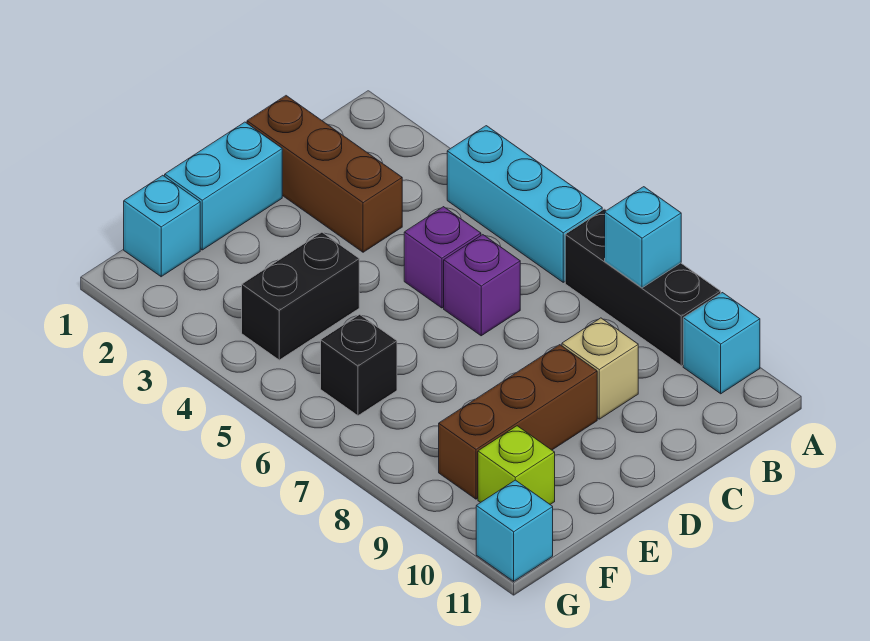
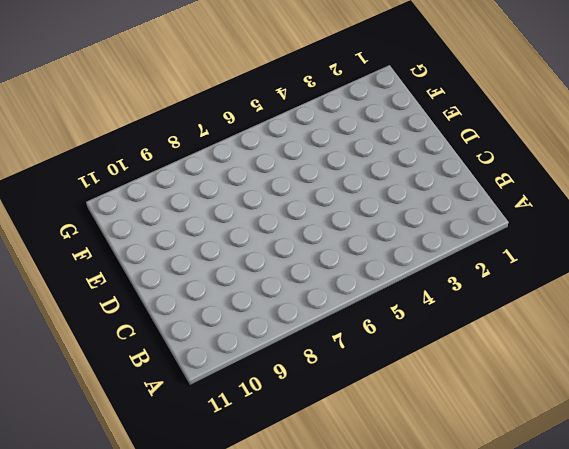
none -> cyan 1x3 brick [447,126,602,282]
none -> black 1x3 brick [565,209,721,366]
none -> cyan 1x1 brick [683,293,760,394]

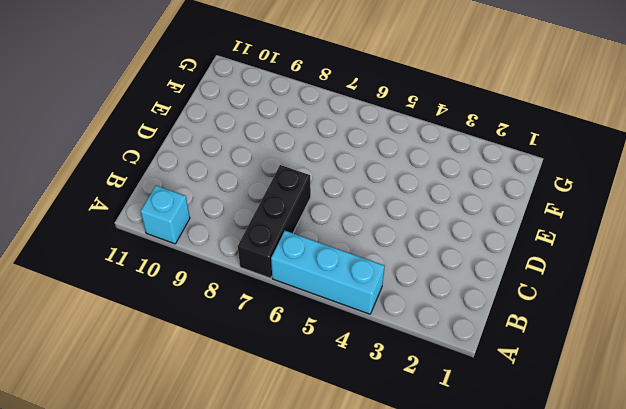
black 1x3 brick [238,165,311,278] -> black 1x3 brick turned to [565,209,721,366]
none -> brown 1x3 brick [247,96,402,252]
none -> purple 1x1 brick [404,207,481,308]
none -> purple 1x1 brick [444,235,520,336]

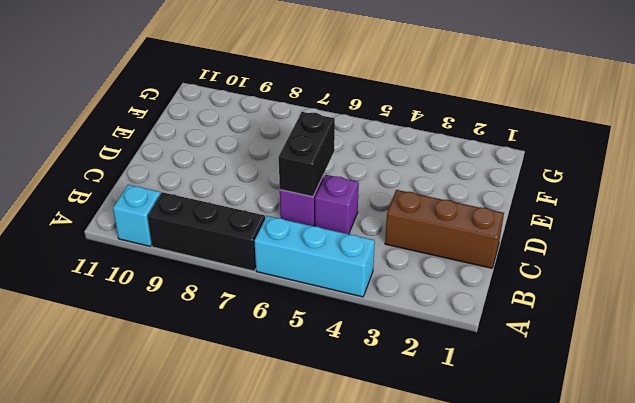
black 1x2 brick [279,112,335,197] -> black 1x2 brick moved to [242,232,359,360]
none -> tan 1x1 brick [562,318,638,419]
none -> cyan 1x2 brick [165,122,282,250]
none -> brown 1x3 brick [439,345,597,499]

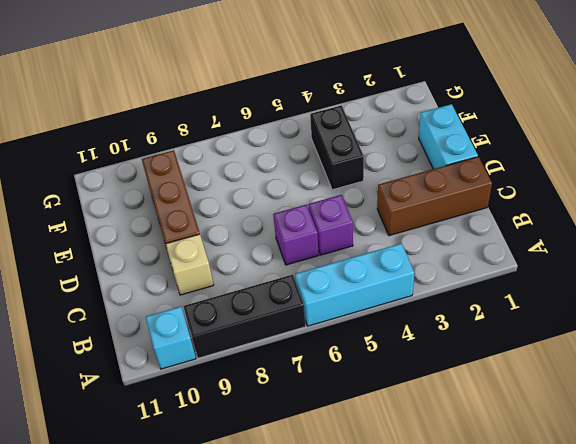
none -> cyan 1x1 brick [124,175,200,277]
none -> black 1x1 brick [321,314,397,416]
none -> lime 1x1 brick [478,426,555,504]

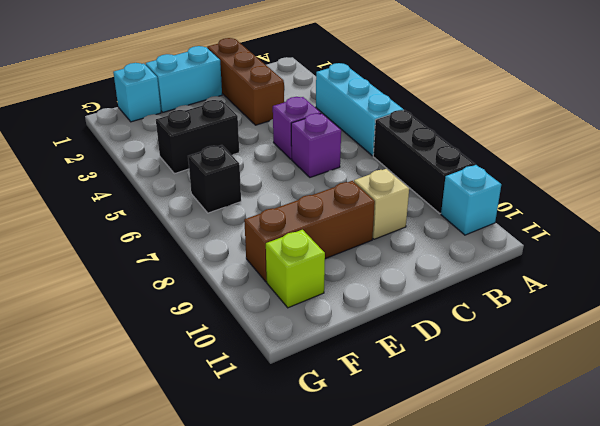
none -> cyan 1x1 brick [476,480,553,581]
none -> cyan 1x1 brick [605,187,681,288]

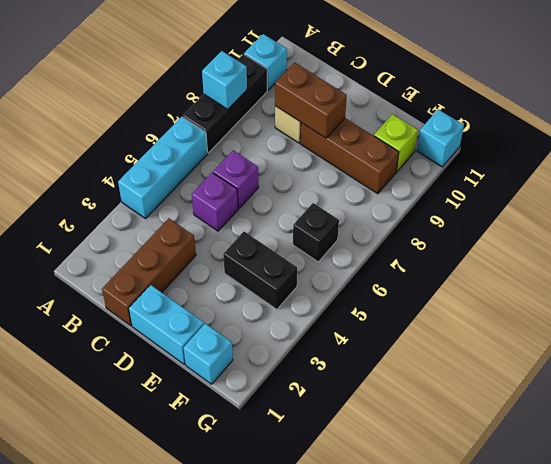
brown 1x2 brick [275,63,347,138] -> none

